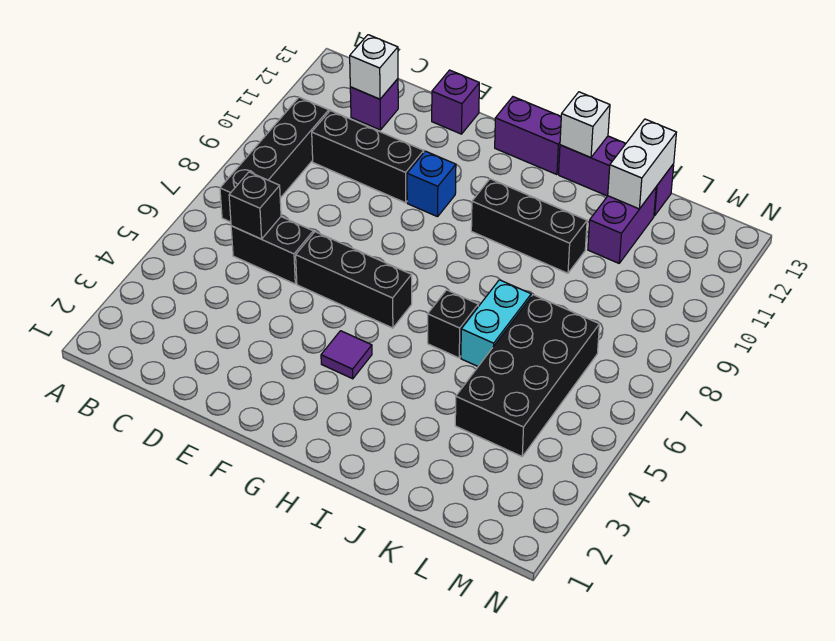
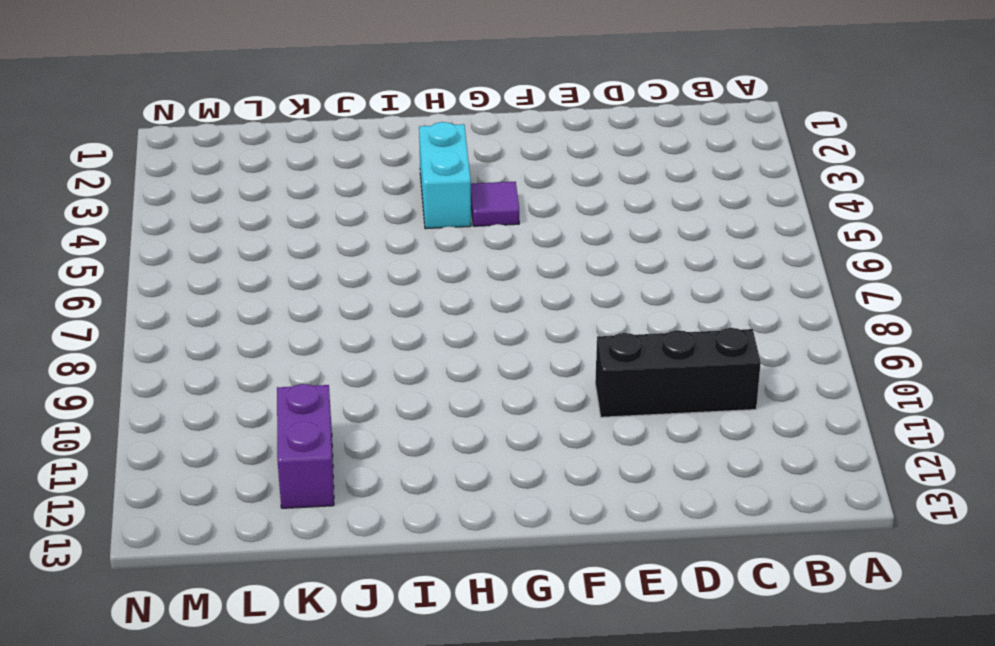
cyan 1x2 brick [419,122,471,229] -> cyan 1x2 brick moved to [461,280,531,366]
none -> black 1x4 brick [220,97,329,222]
none -> black 1x2 brick [231,217,313,284]
none -> purple 1x1 brick [350,79,398,130]

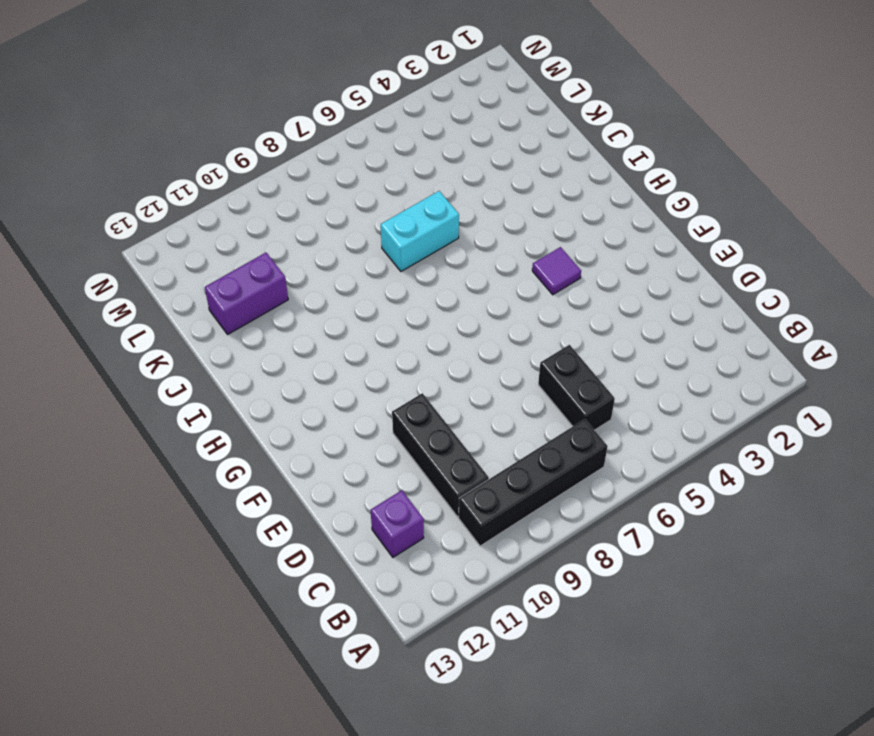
none -> black 1x3 brick [296,232,412,328]
none -> purple 1x1 brick [432,70,479,134]
none -> blue 1x1 brick [407,151,456,217]

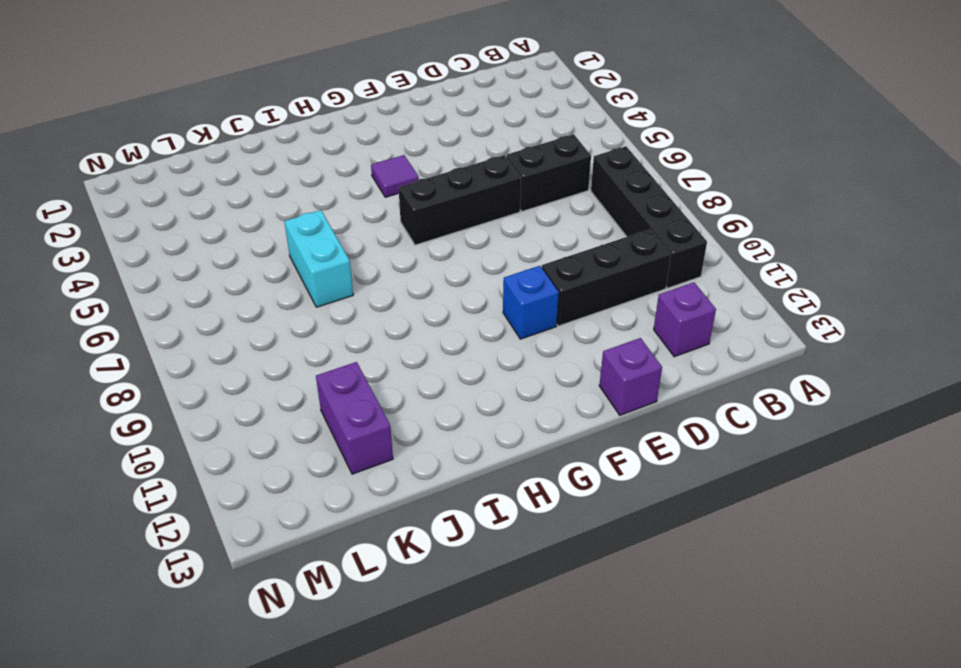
none -> purple 1x2 brick [495,97,561,175]
none -> black 1x3 brick [471,179,587,273]
none -> black 1x1 brick [428,290,478,358]

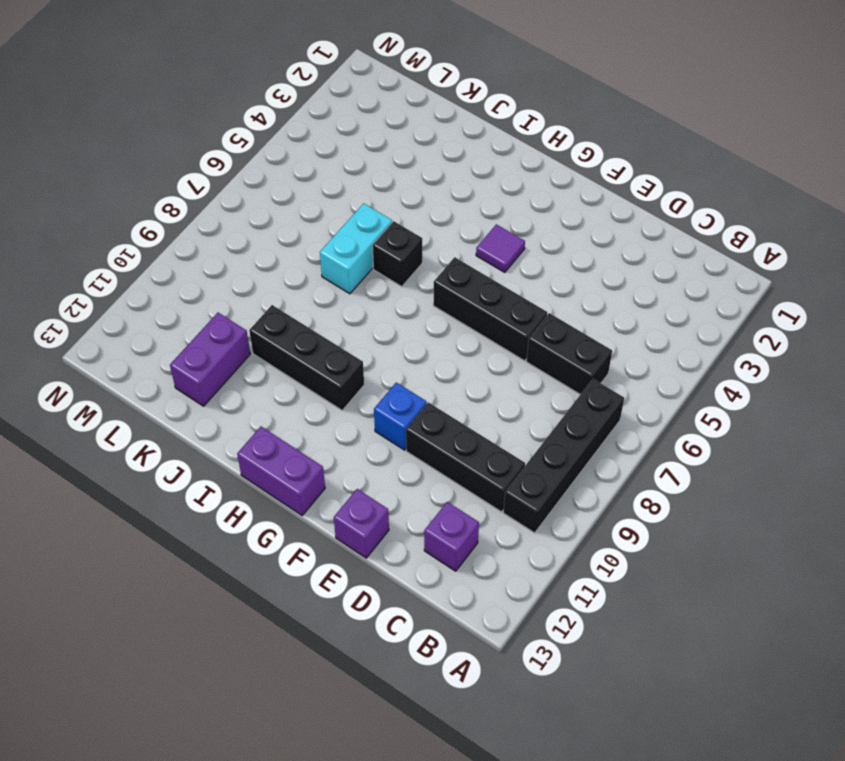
none -> purple 1x3 brick [559,136,674,216]
none -> black 2x4 brick [455,295,599,456]
none -> black 1x1 brick [229,172,281,239]

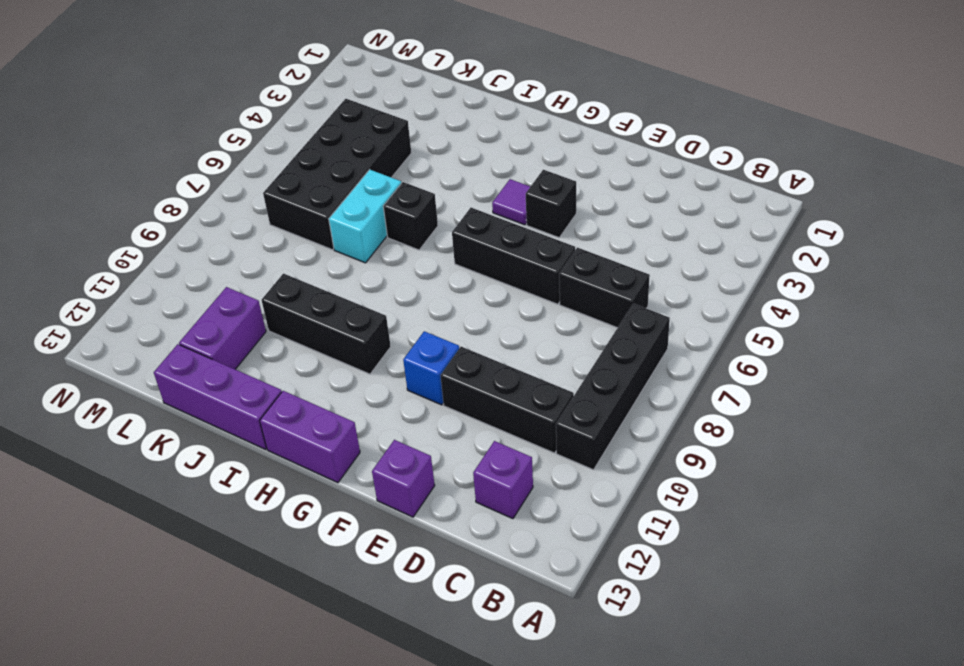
black 1x1 brick [526,170,576,238] -> black 1x1 brick moved to [229,172,281,239]
none -> white 1x1 brick [350,35,398,99]
none -> white 1x1 brick [560,92,610,158]
none -> white 1x2 brick [608,119,676,209]

